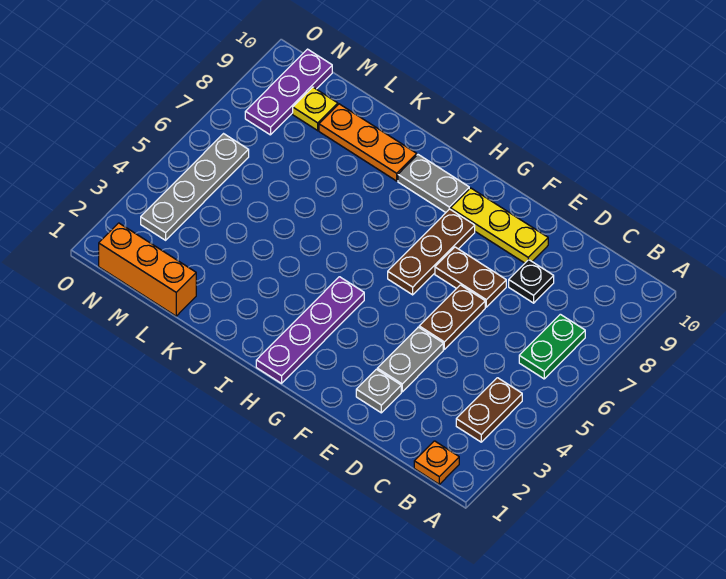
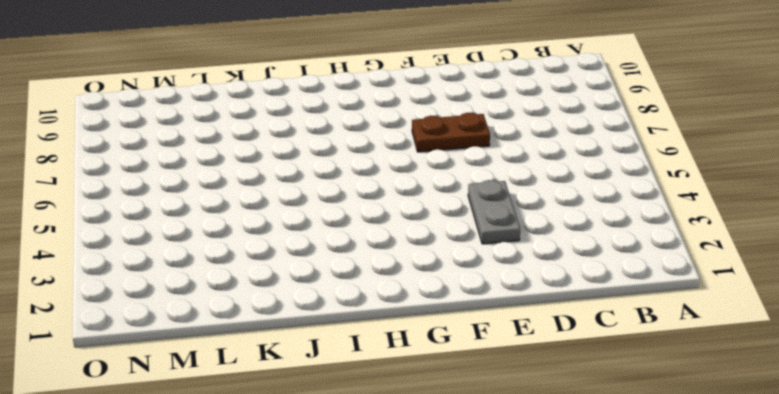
none -> orange 1x1 plate [414,441,459,484]
none -> brown 1x2 plate [456,378,522,442]
none -> green 1x2 plate [519,314,585,379]

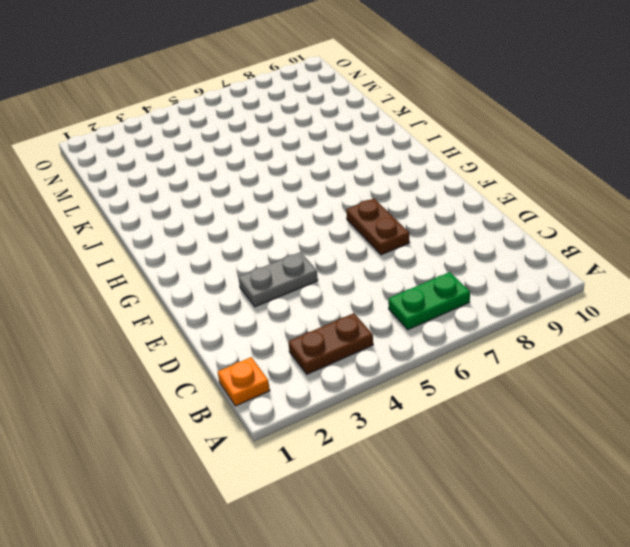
none -> black 1x1 plate [509,260,554,303]
none -> grey 1x1 plate [356,369,401,413]
none -> brown 1x2 plate [419,285,485,349]

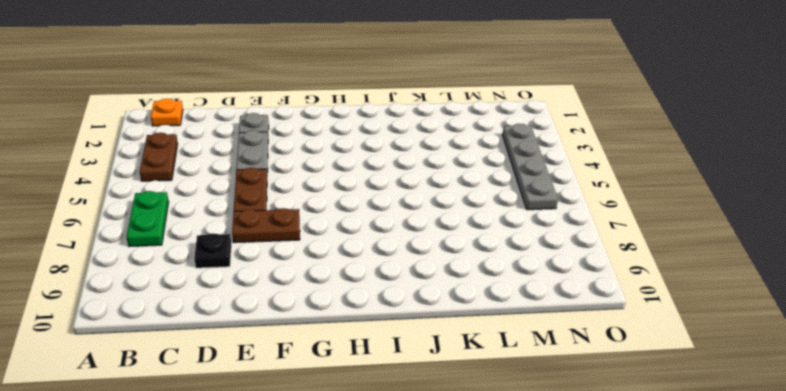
none -> yellow 1x3 plate [451,188,548,263]
none -> brown 1x3 plate [388,209,475,295]
none -> purple 1x4 plate [256,277,364,383]

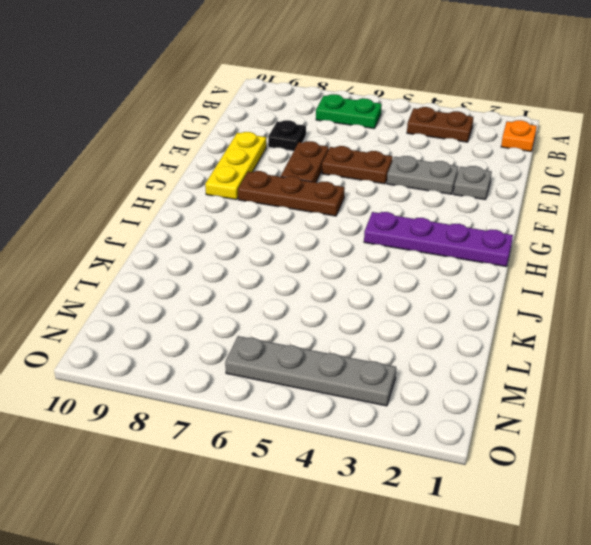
none -> grey 1x2 plate [398,155,469,212]
none -> orange 1x3 plate [319,104,417,181]
none -> orange 1x3 brick [99,223,196,316]

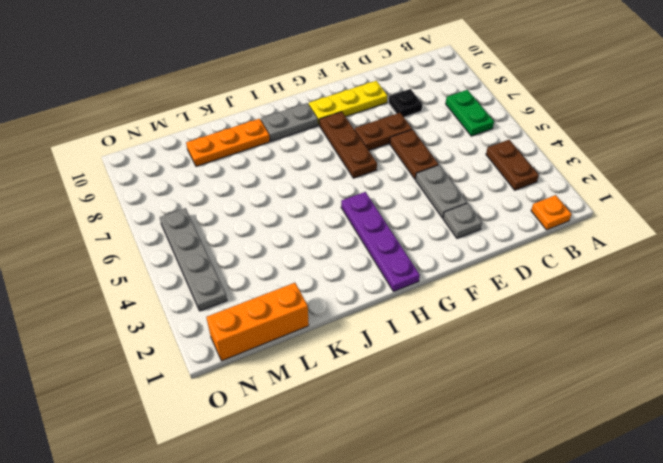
none -> yellow 1x1 plate [293,87,338,131]
none -> purple 1x3 plate [245,49,332,135]

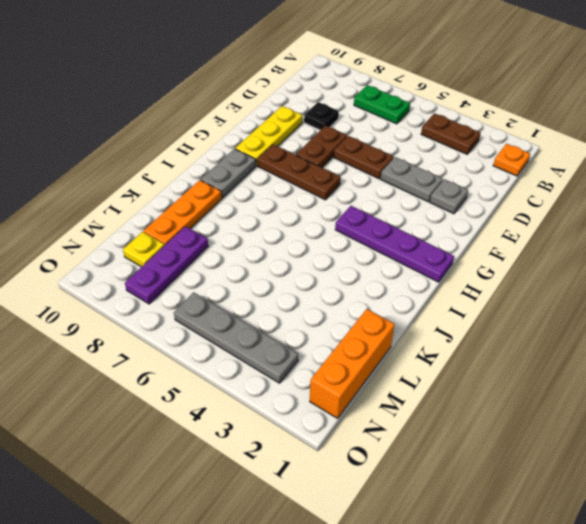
purple 1x3 plate [125,226,208,304] -> purple 1x3 plate turned to [245,49,332,135]

